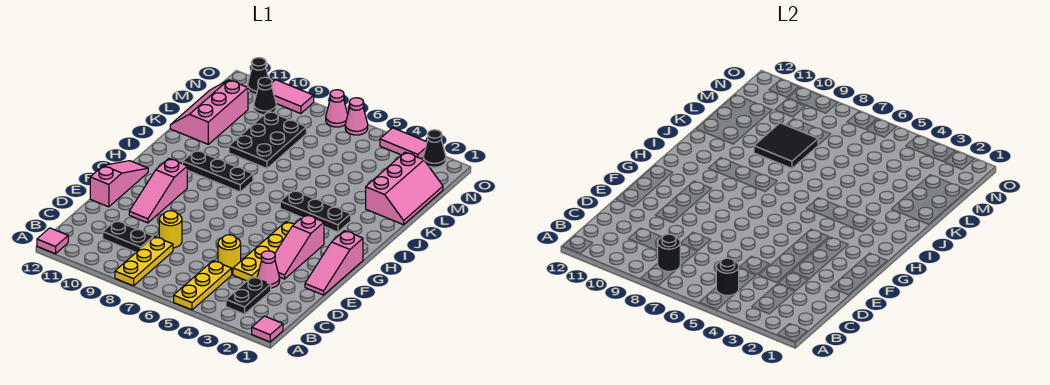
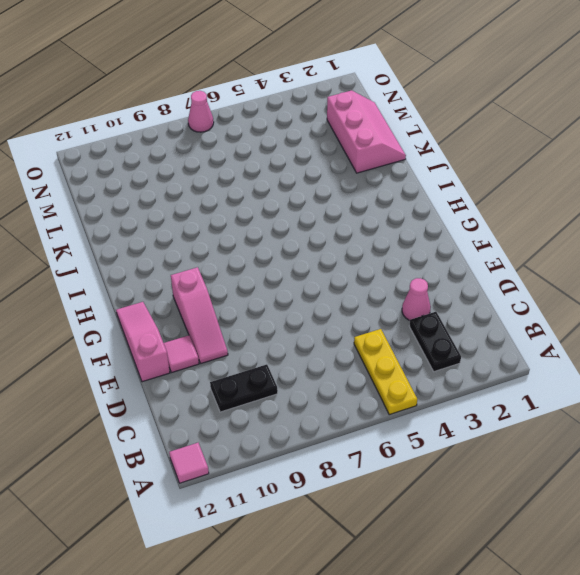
pink 1x1 tile [164,335,199,373] -> pink 1x1 tile moved to [252,316,283,342]
none -> yellow 1x3 plate [115,237,173,286]
none -> yellow 1x4 plate [233,222,294,281]
none -> yellow 1x1 round brick [218,235,241,272]

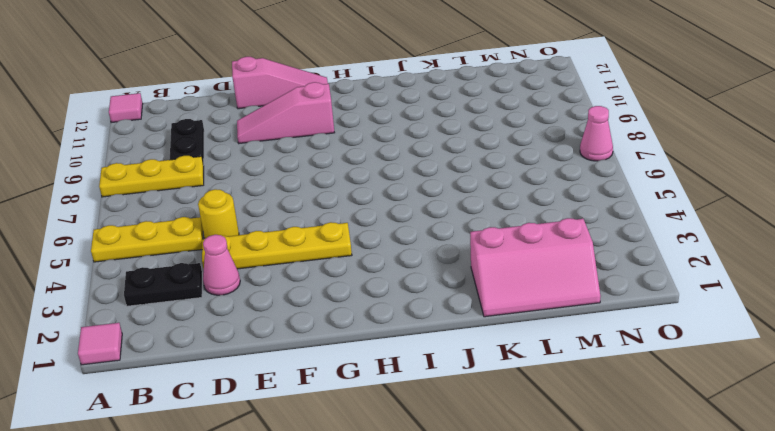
none -> yellow 1x1 round brick [159,211,182,248]
none -> pink 1x3 slope [305,231,363,295]
none -> pink 1x3 slope [275,215,324,279]

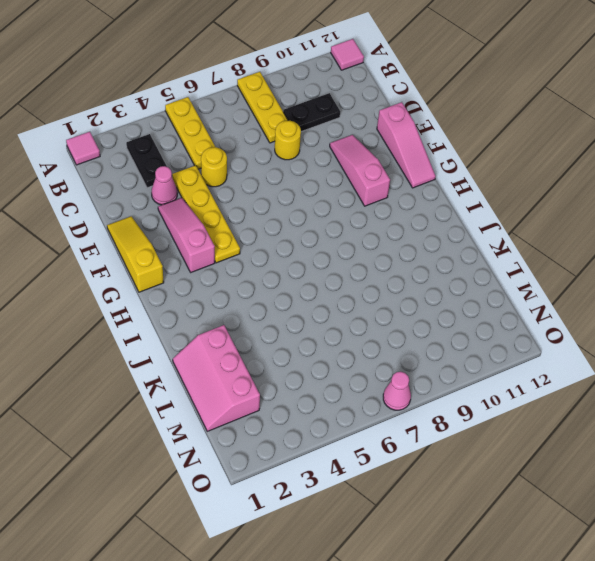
yellow 1x3 slope [107,216,164,292] -> pink 1x3 slope [305,231,363,295]
none -> black 1x3 plate [280,190,351,232]
none -> black 1x3 plate [183,150,253,192]
none -> black 2x3 plate [229,111,306,168]

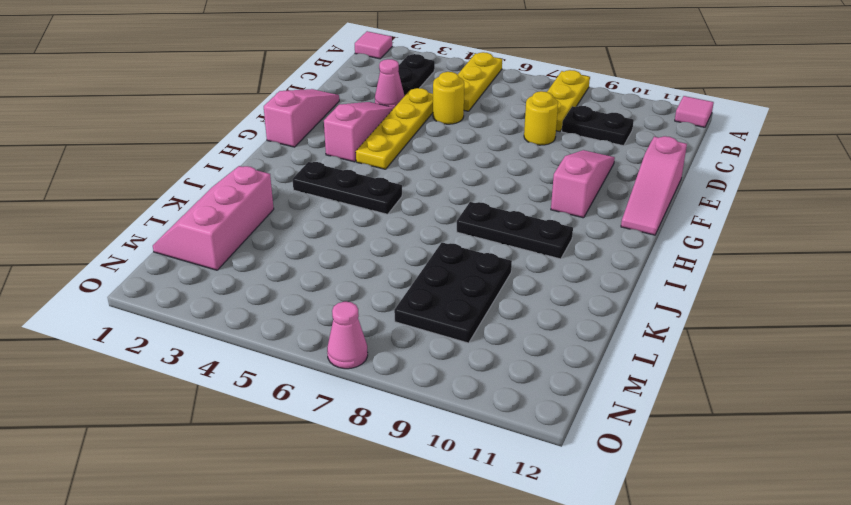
none -> pink 2x3 slope [170,80,248,144]
none -> black 1x1 cone [254,77,276,115]
none -> black 1x1 cone [423,130,446,167]

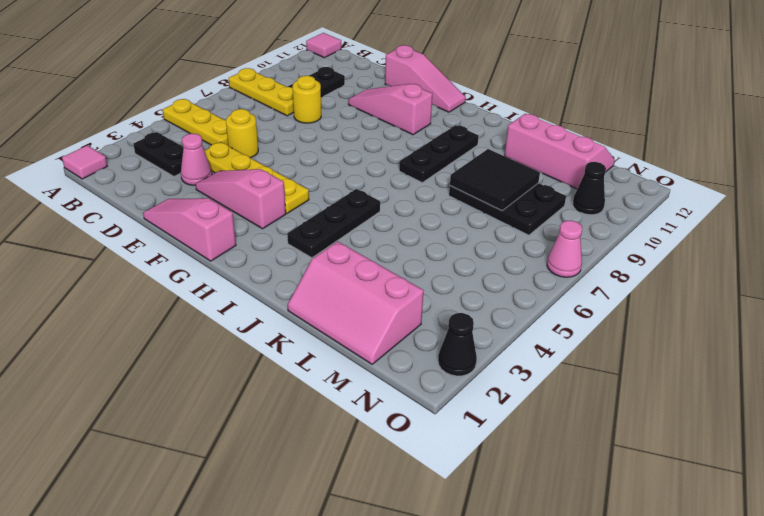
none -> pink 1x2 tile [380,128,427,159]
none -> pink 1x1 cone [345,98,368,135]
none -> pink 1x2 tile [272,80,314,114]

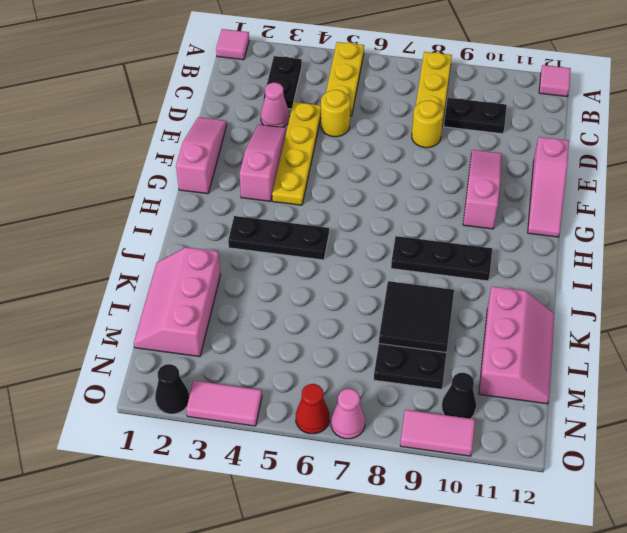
red 1x1 cone [296,384,329,434] -> pink 1x1 cone [345,98,368,135]
none -> black 1x1 cone [248,58,268,95]
none -> black 1x1 round brick [716,258,739,296]
none -> black 1x1 round brick [658,234,680,271]

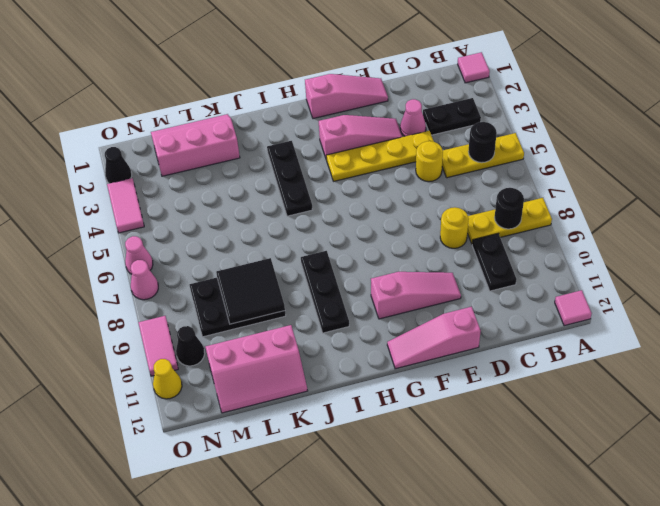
yellow 1x1 cone [153,359,182,399] -> black 1x1 cone [248,58,268,95]

